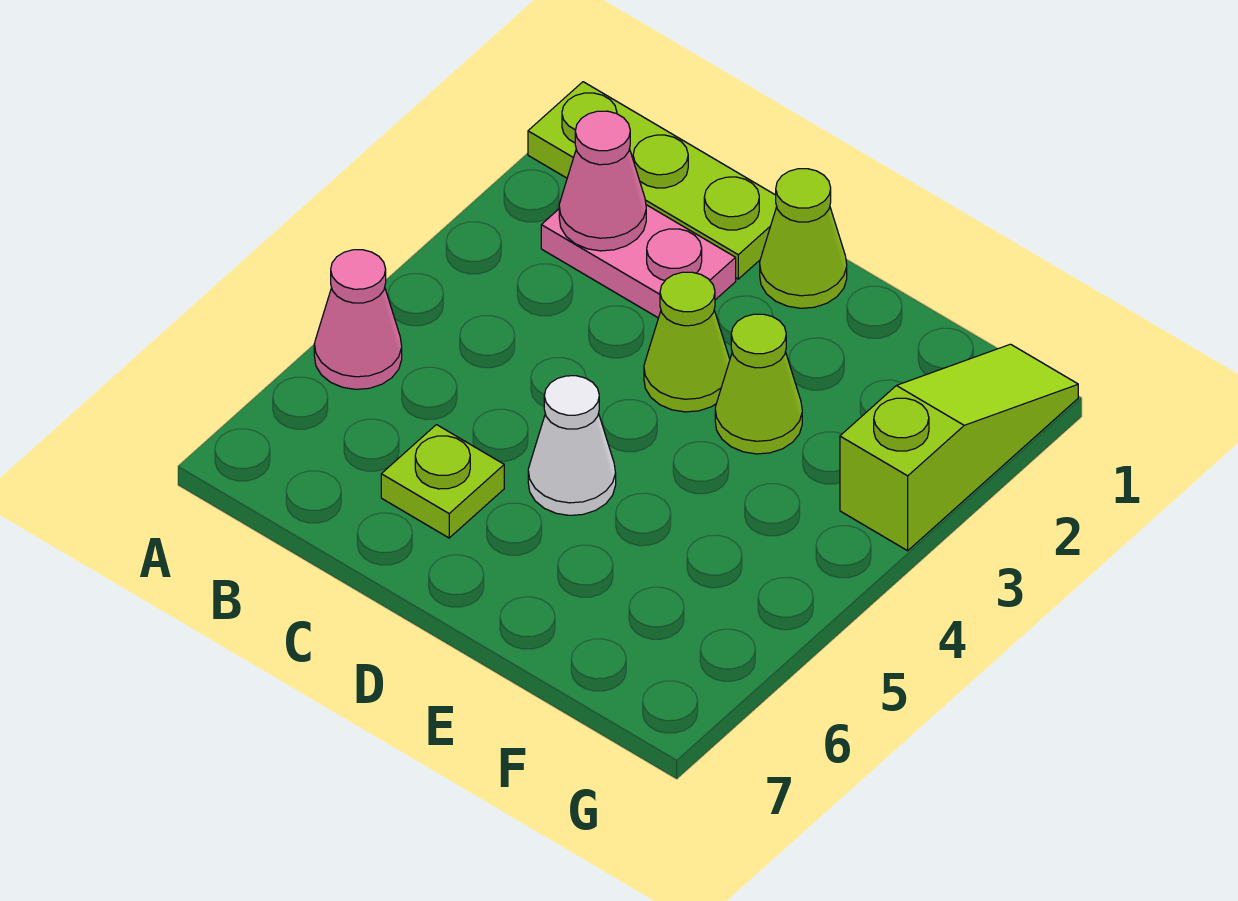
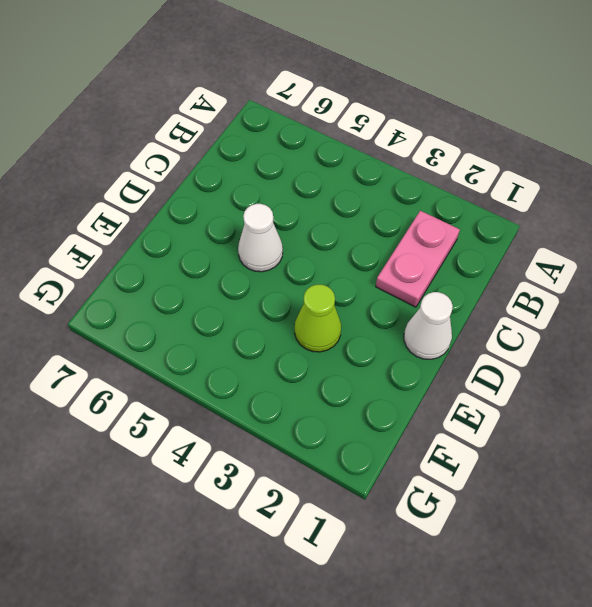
white 1x1 cone [404,292,453,359] -> lime 1x1 cone [760,169,847,308]
none -> lime 1x3 plate [528,82,777,279]
none -> pink 1x1 cone [314,250,402,389]

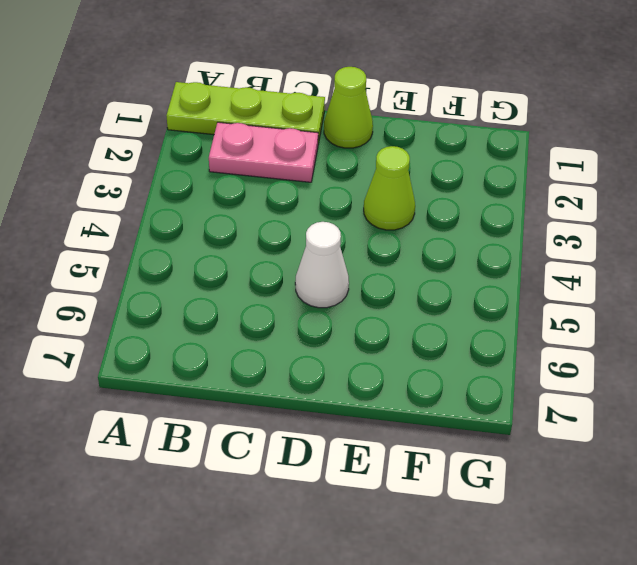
none -> pink 1x1 cone [314,250,402,389]
none -> lime 1x1 plate [381,425,504,538]

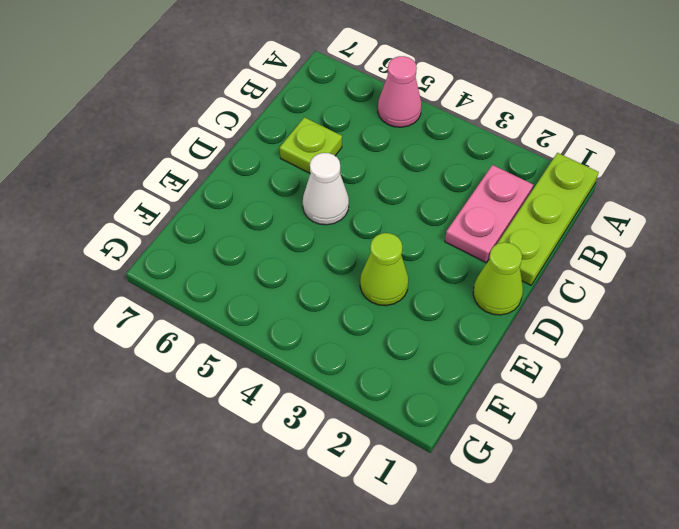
none -> lime 1x1 cone [644,272,730,412]
none -> lime 1x3 slope [840,344,1078,551]

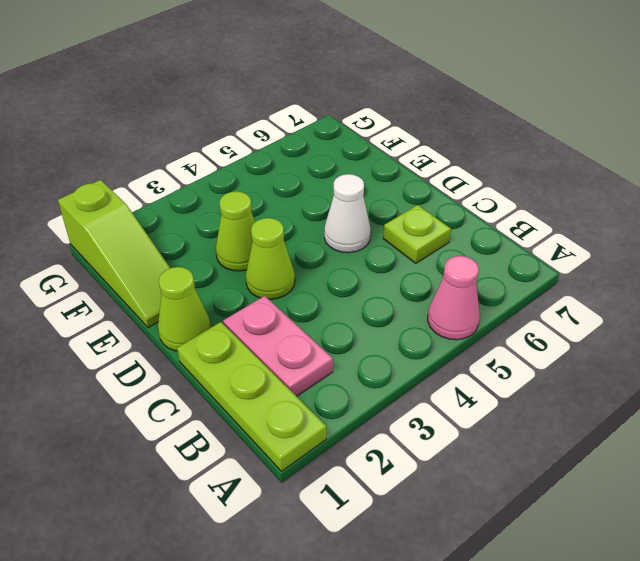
lime 1x3 slope [58,180,170,328] -> lime 1x3 slope turned to [840,344,1078,551]
none -> pink 1x1 cone [559,111,646,251]

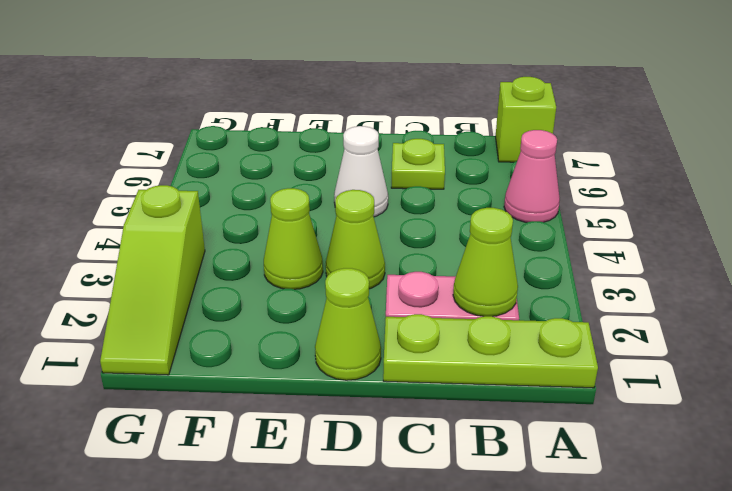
lime 1x1 brick [496,77,556,162] -> none
lime 1x1 cone [453,208,518,316] -> pink 1x1 cone [559,111,646,251]

